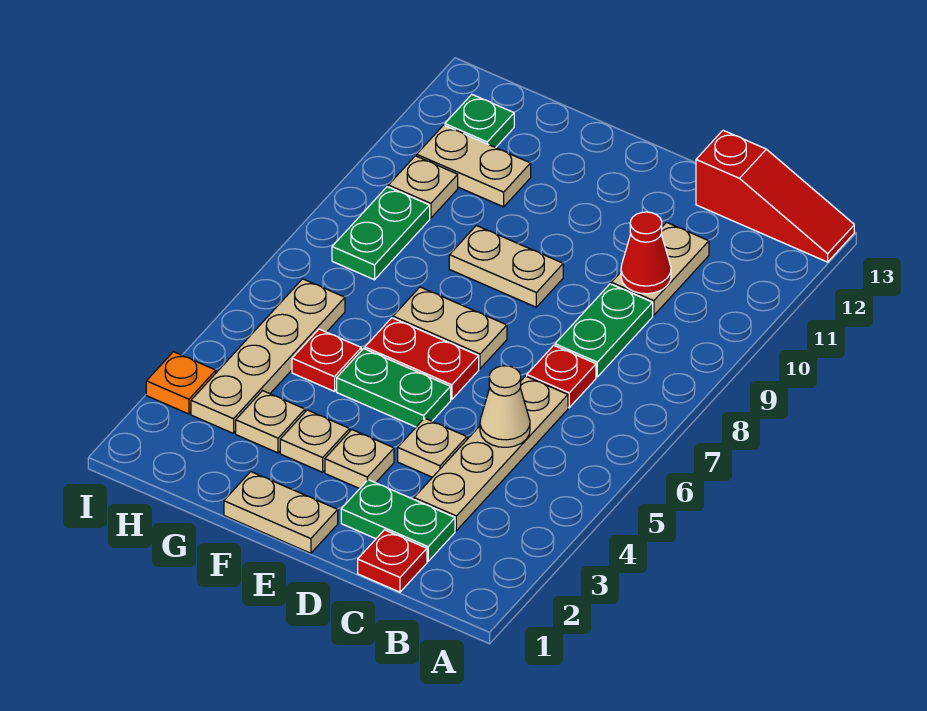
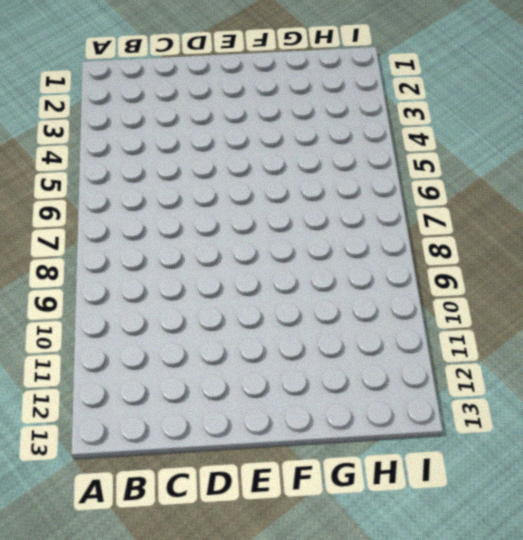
none -> red 1x3 slope [696,130,854,262]
none -> red 1x1 plate [358,530,427,592]
none -> green 1x2 plate [341,480,455,561]

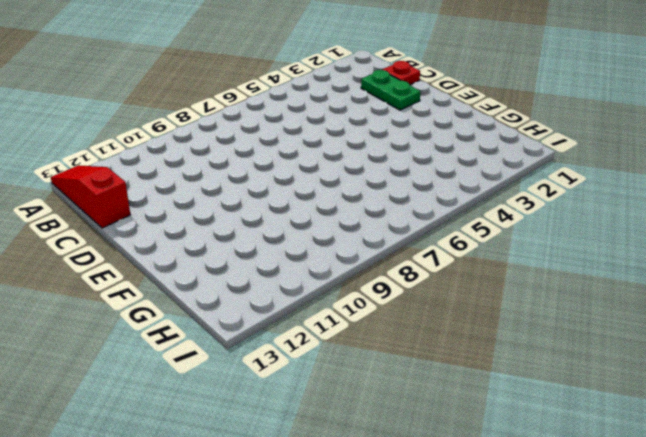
none -> tan 1x4 plate [414,376,568,531]
none -> red 1x1 plate [527,345,596,408]
none -> green 1x2 plate [555,284,653,377]

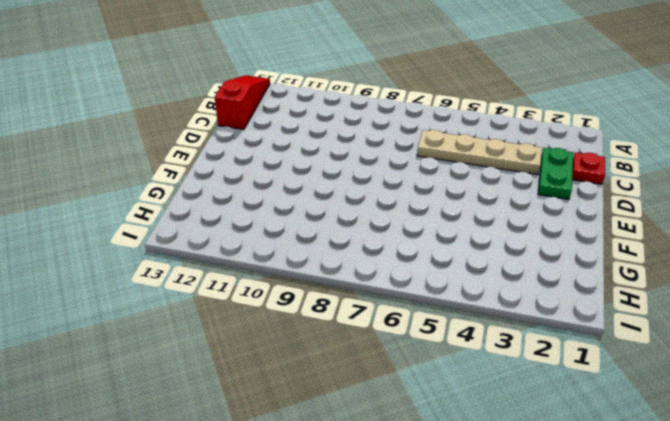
none -> red 1x1 plate [527,345,596,408]
none -> green 1x2 plate [555,284,653,377]
none -> tan 1x2 plate [611,222,709,315]

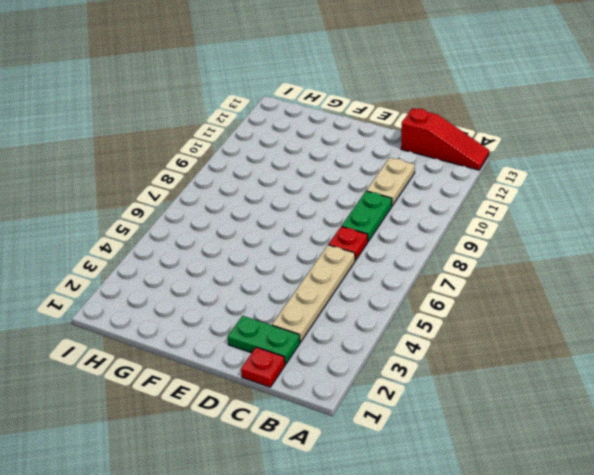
none -> tan 1x1 plate [398,418,467,477]
none -> tan 1x2 plate [224,472,338,553]
none -> tan 1x1 plate [325,430,394,489]

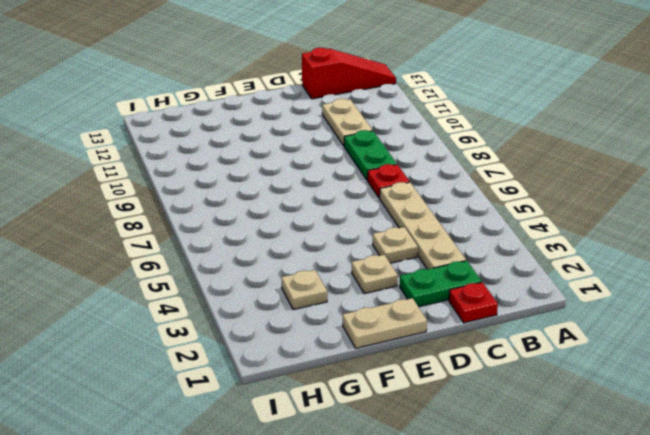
none -> green 1x2 plate [337,349,451,427]
none -> red 1x2 plate [365,318,479,400]
none -> tan 1x2 plate [393,287,507,369]

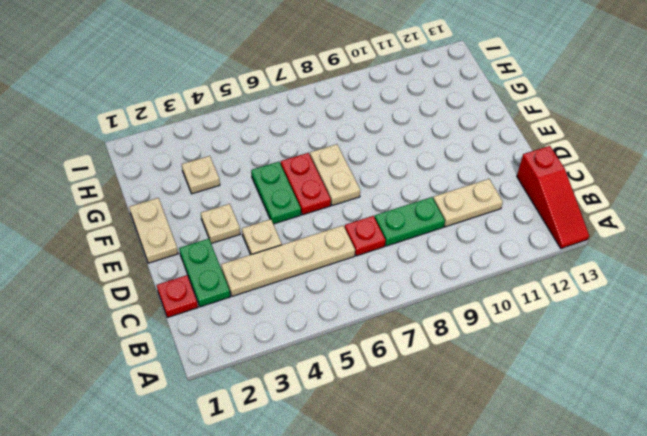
none -> tan 1x2 plate [449,226,563,307]
none -> tan 1x1 plate [280,410,350,472]
none -> red 1x1 plate [292,329,361,391]

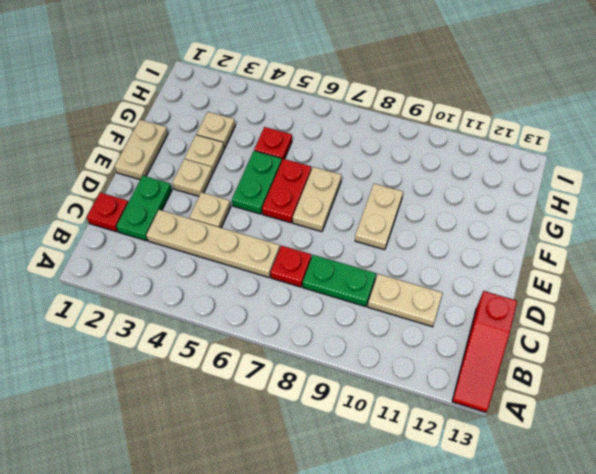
none -> tan 1x2 plate [417,125,531,207]
none -> tan 1x4 plate [191,279,345,433]
none -> green 1x2 plate [332,187,430,280]

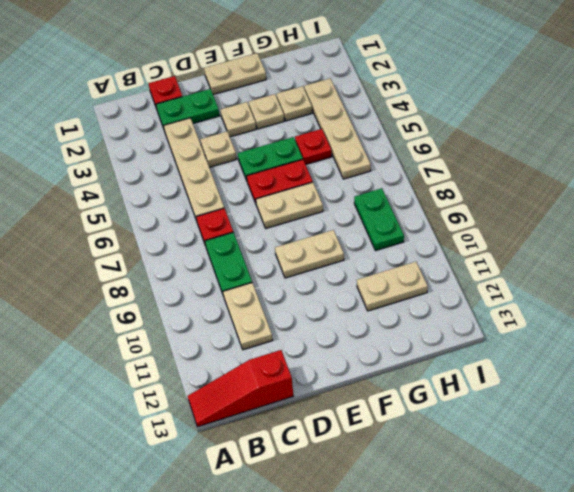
none -> tan 1x1 plate [388,156,458,218]
none -> green 1x1 plate [445,95,514,148]
none -> orange 1x1 plate [146,352,216,414]

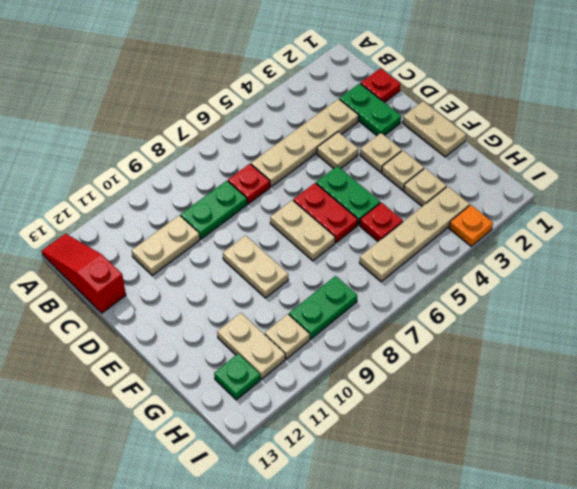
none -> tan 1x1 cone [480,366,530,447]
none -> red 1x1 cone [621,212,671,294]

